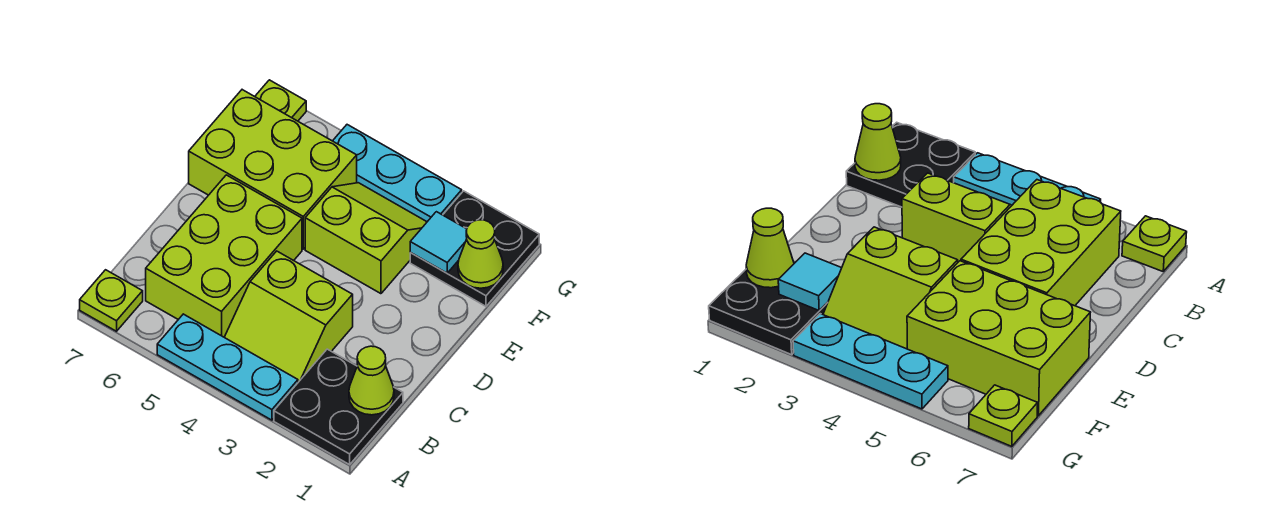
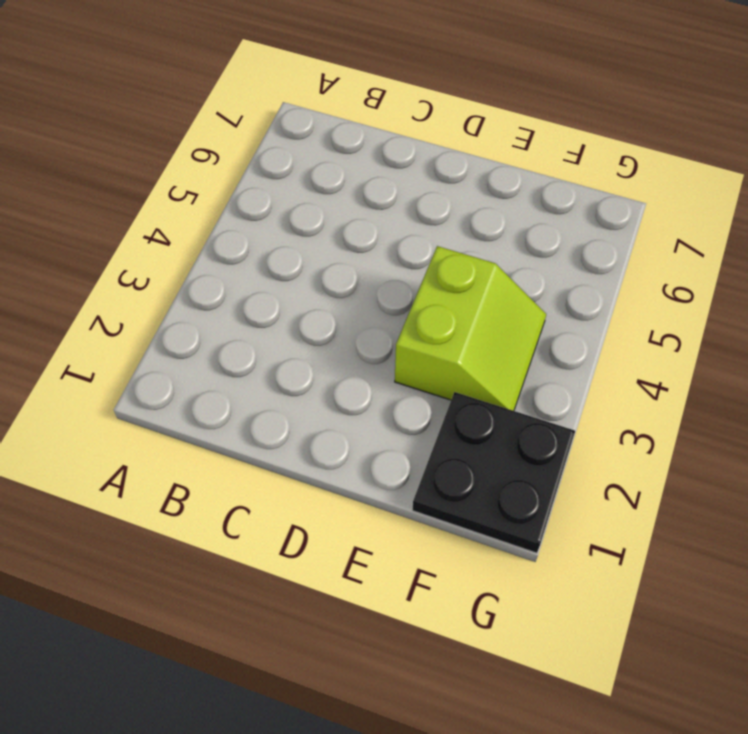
none -> black 2x2 plate [274,349,403,465]
none -> cyan 1x3 plate [157,314,298,420]
none -> lime 1x1 plate [80,270,143,331]

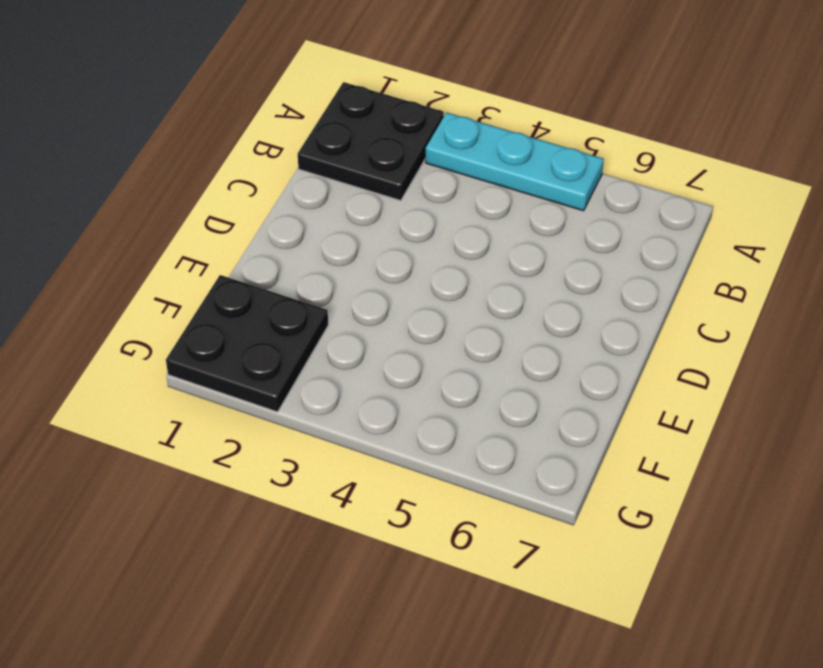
none -> lime 1x1 plate [80,270,143,331]
none -> lime 2x2 slope [224,251,353,382]
none -> lime 2x3 brick [146,175,302,337]

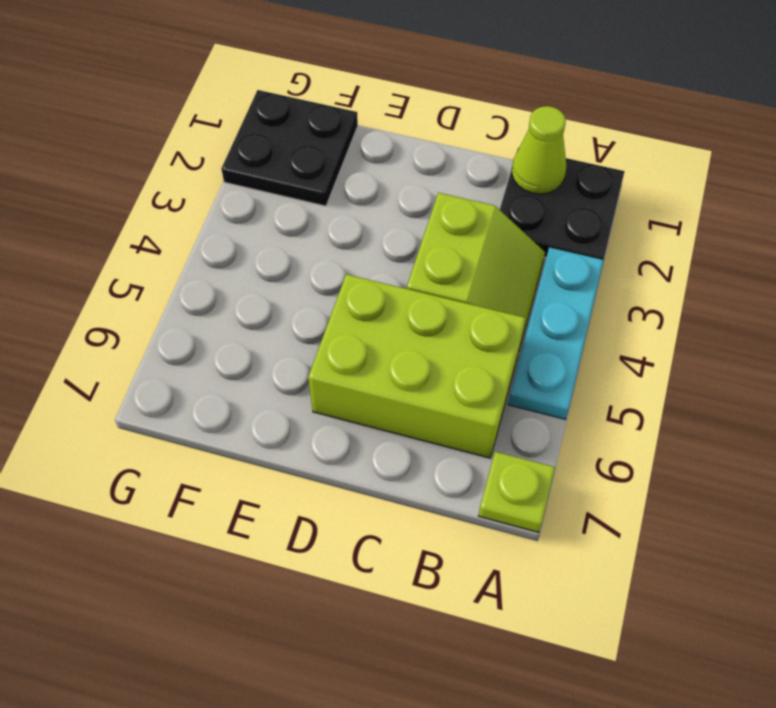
none -> lime 2x2 slope [305,183,427,294]
none -> lime 2x3 brick [189,90,357,249]
none -> cyan 1x3 plate [333,125,462,222]

